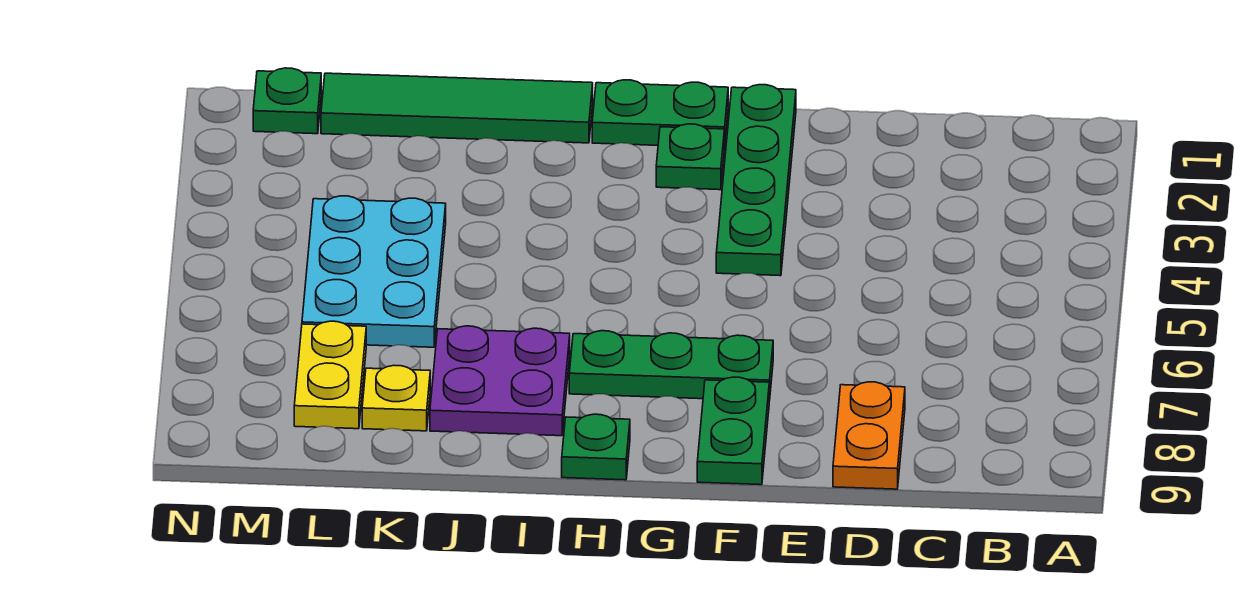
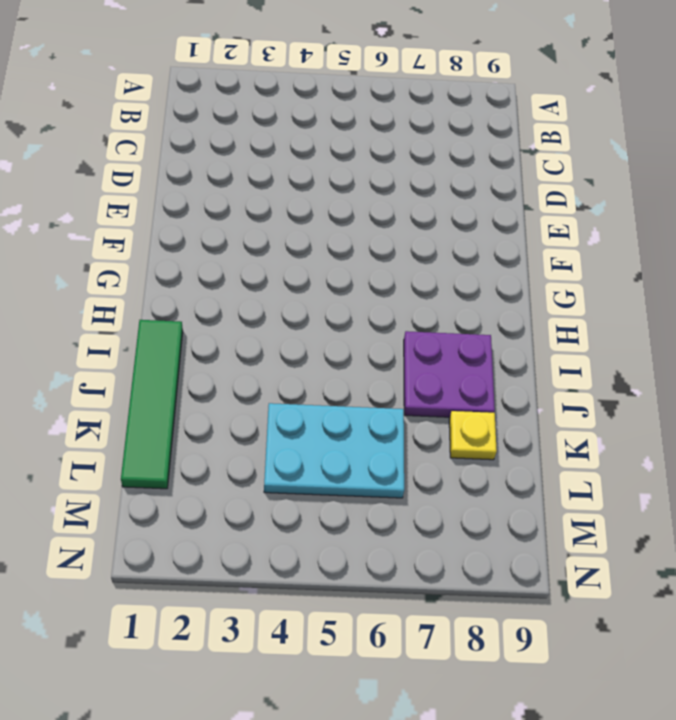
none -> orange 1x2 plate [833,382,905,489]
none -> green 1x4 plate [716,85,796,276]
none -> green 1x3 plate [569,331,773,401]

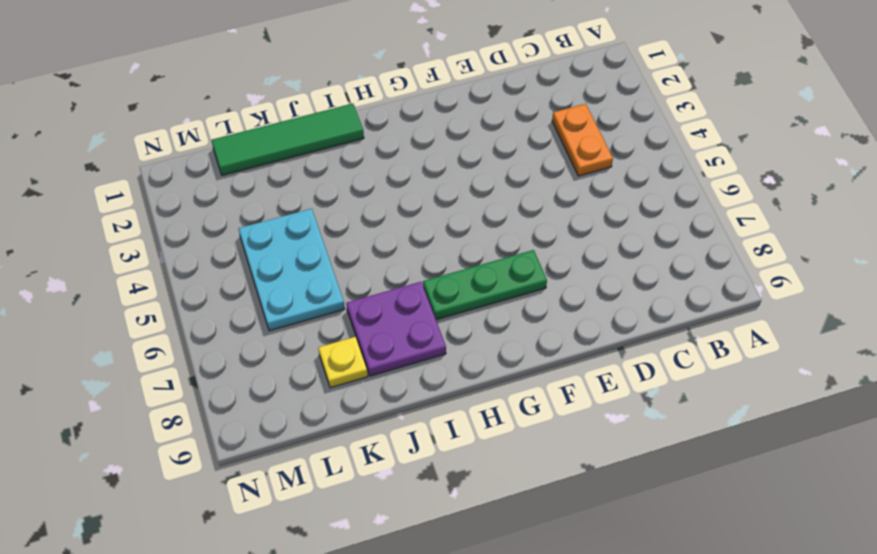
orange 1x2 plate [552,104,613,176] -> orange 1x2 plate moved to [833,382,905,489]
none -> green 1x4 plate [716,85,796,276]
none -> green 1x2 plate [697,377,769,485]
none -> green 1x2 plate [592,80,728,147]

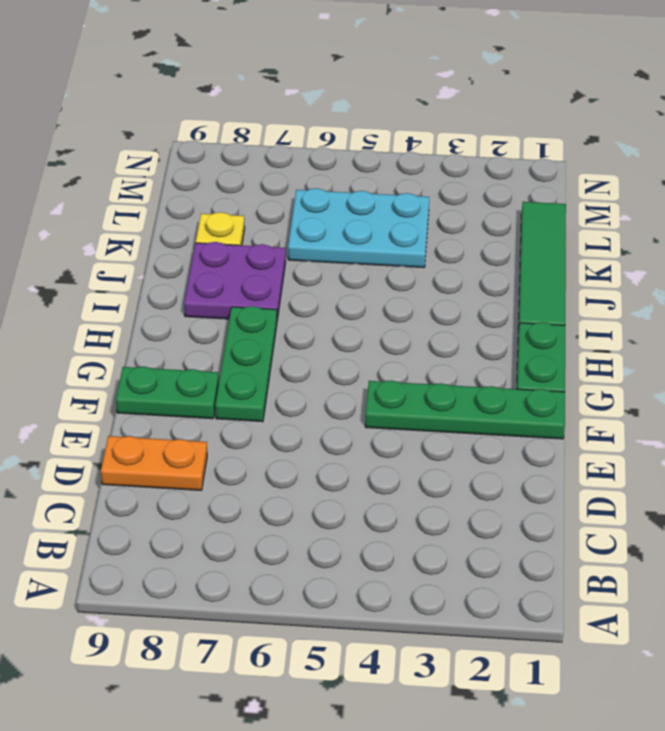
none -> green 1x1 plate [656,124,724,190]
none -> green 1x1 plate [562,414,630,480]
none -> yellow 1x2 plate [294,321,366,429]

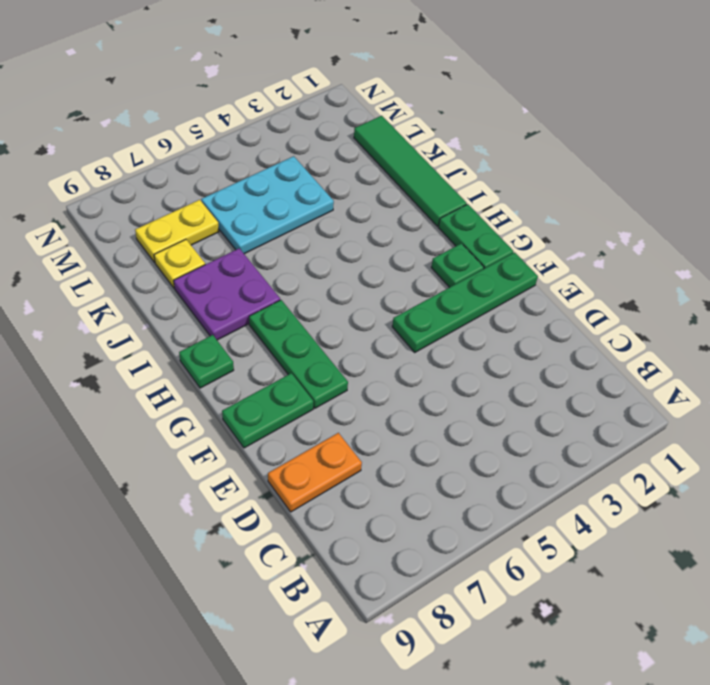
none -> green 1x1 plate [253,68,321,134]

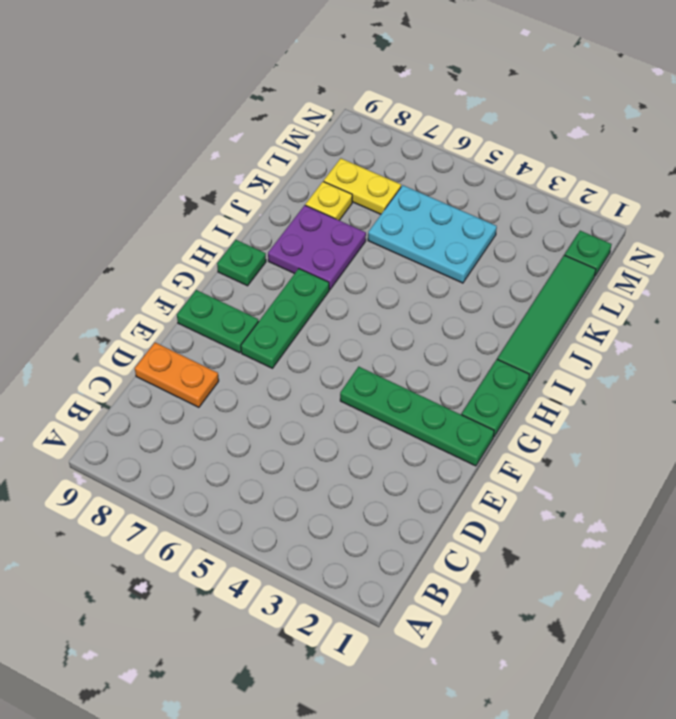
none -> green 1x1 plate [656,124,724,190]

